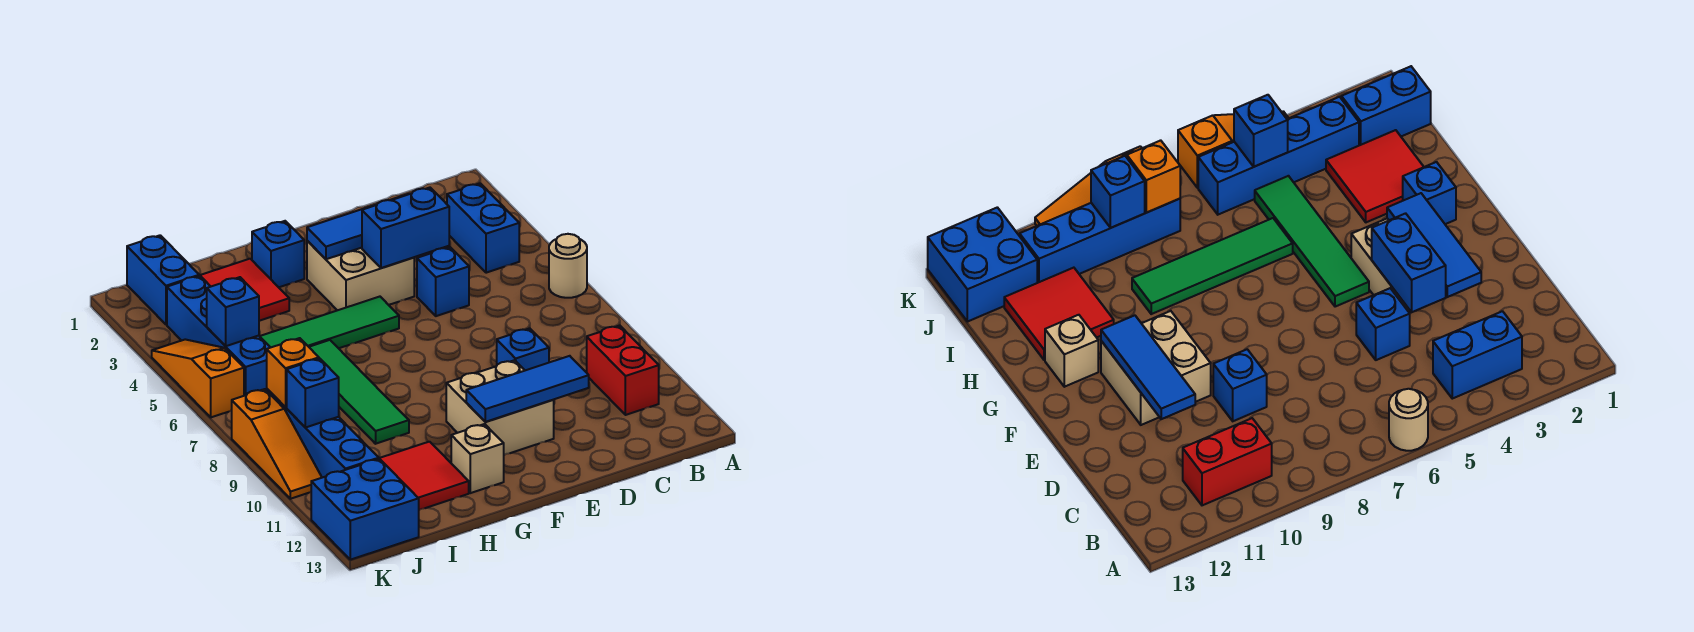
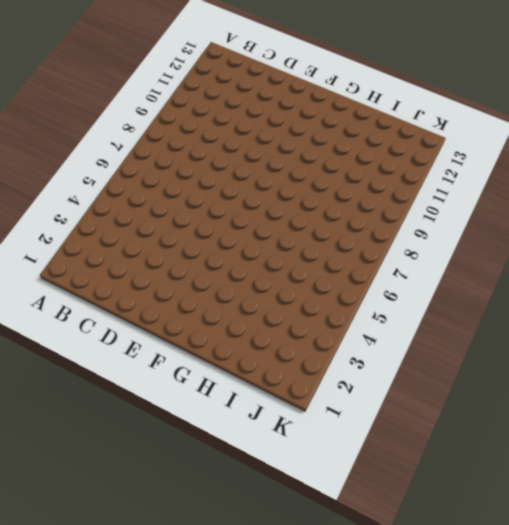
none -> tan 1x1 round brick [549,234,587,298]
none -> blue 1x2 brick [447,183,519,273]
none -> red 1x2 brick [587,326,659,415]

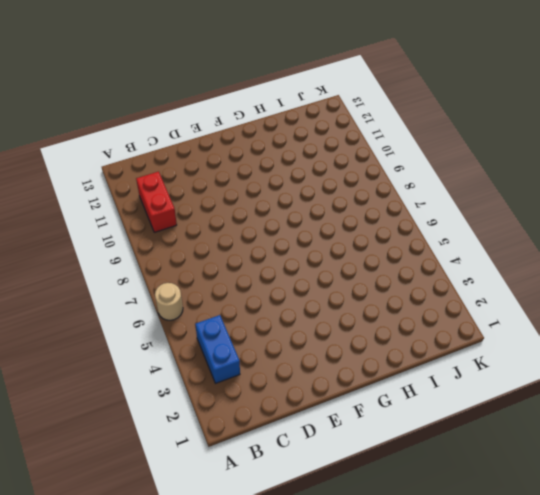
none -> blue 1x1 brick [417,247,469,316]
none -> blue 1x1 brick [497,328,549,370]
none -> tan 2x2 brick [307,241,414,310]

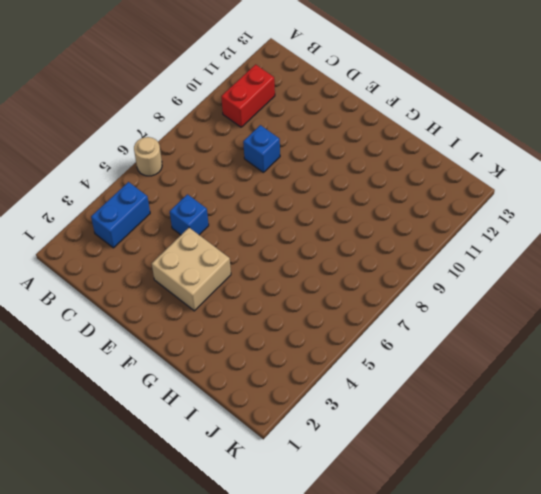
none -> tan 2x2 brick [446,360,554,455]
none -> green 1x4 tile [260,297,399,348]
none -> blue 1x1 brick [252,221,304,287]

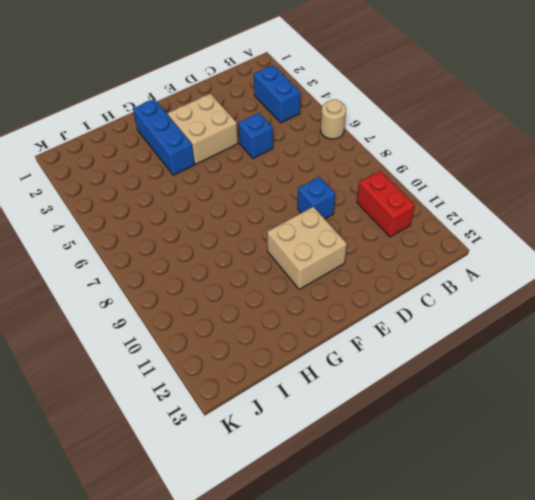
blue 1x3 brick [133,99,195,175] -> blue 1x1 brick [252,221,304,287]
none -> green 1x4 tile [260,297,399,348]
none -> tan 1x1 brick [451,424,504,493]
none -> red 2x2 tile [199,259,289,321]

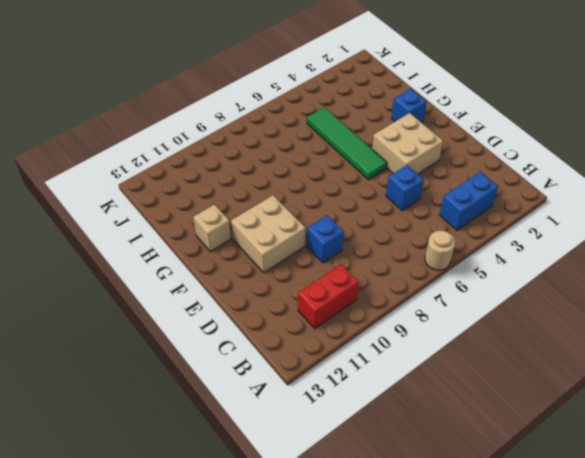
none -> red 2x2 tile [199,259,289,321]
none -> green 1x4 tile [309,340,409,444]
none -> red 2x2 tile [379,442,469,510]

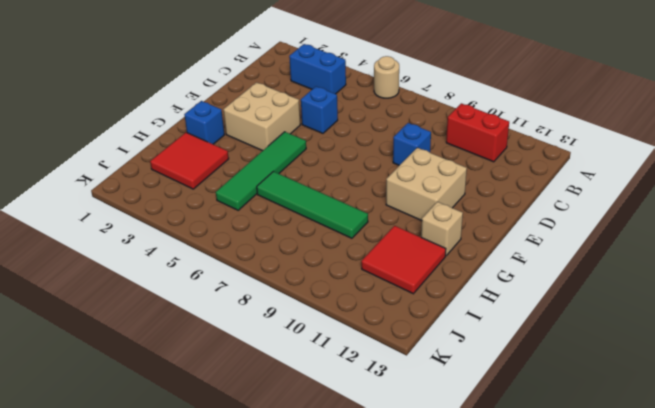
none -> blue 1x2 brick [127,235,199,325]
none -> blue 1x4 brick [167,276,271,396]
none -> blue 1x4 brick [267,389,379,478]

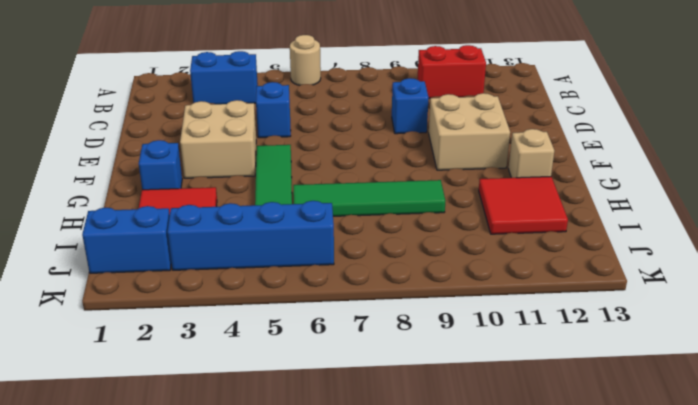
none -> blue 1x4 brick [267,389,379,478]
none -> blue 2x2 brick [311,459,419,560]
none -> orange 1x3 slope [152,339,244,417]

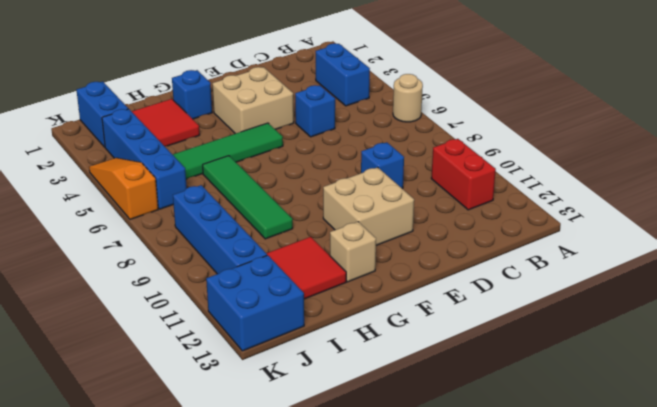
none -> orange 1x3 slope [232,389,322,499]
none -> blue 1x3 tile [307,193,410,259]
none -> blue 1x2 brick [362,188,449,268]

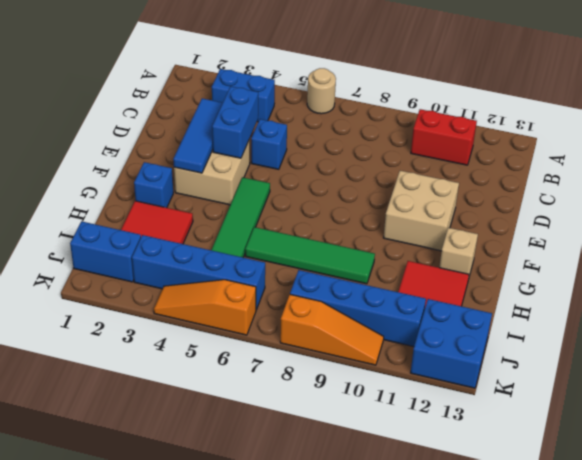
none -> blue 1x1 brick [497,328,549,370]
none -> blue 1x3 tile [466,356,589,422]
none -> blue 1x1 brick [207,277,259,346]

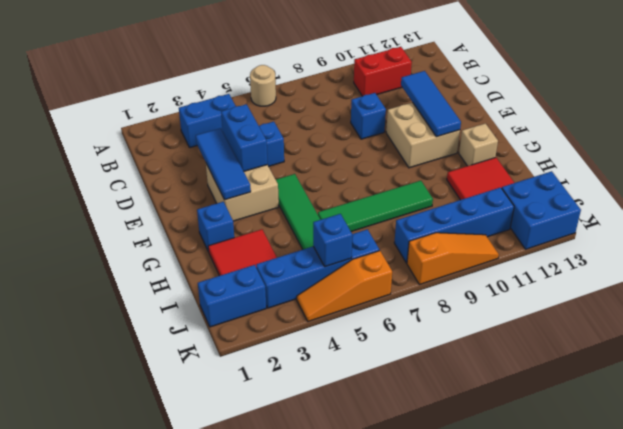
none -> orange 1x1 brick [267,338,319,407]
none -> blue 1x1 brick [287,358,339,428]

